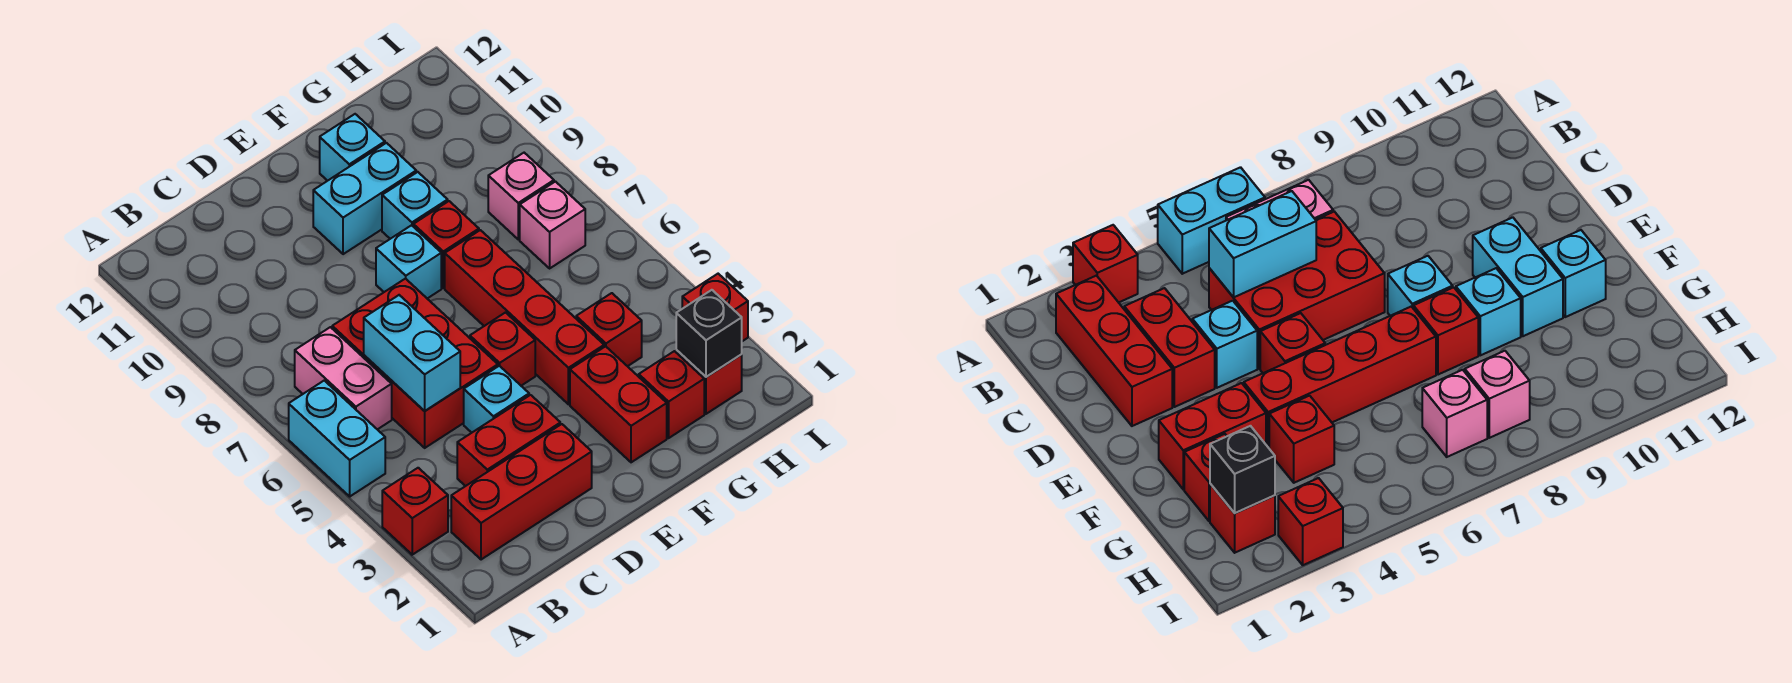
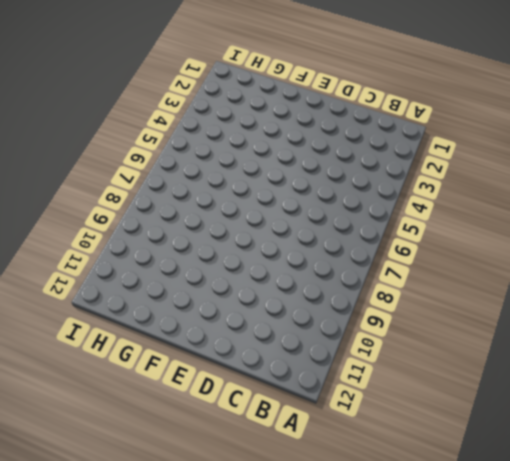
none -> red 1x1 brick [382,468,448,555]
none -> cyan 1x2 brick [289,381,385,496]
none -> red 1x3 brick [451,424,592,560]

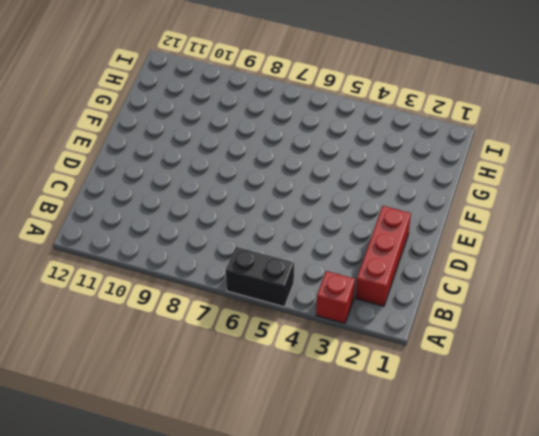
black 1x2 brick [226,247,294,307] -> cyan 1x2 brick [289,381,385,496]
none -> pink 1x2 brick [295,327,392,429]
none -> red 1x2 brick [457,395,560,486]
none -> red 2x3 brick [332,278,498,448]

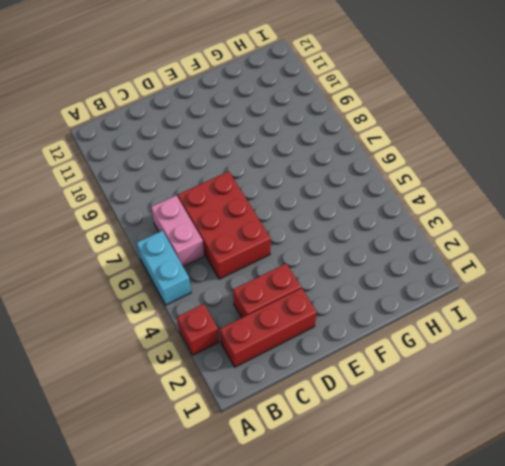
none -> cyan 1x1 brick [464,366,529,433]
none -> red 1x1 brick [470,313,535,386]
none -> cyan 1x1 brick [376,225,441,298]

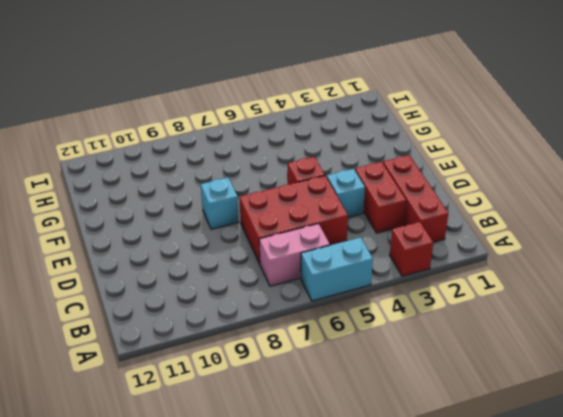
none -> cyan 1x2 brick [313,143,416,254]
none -> red 1x2 brick [570,346,667,462]
none -> red 1x4 brick [445,230,604,404]

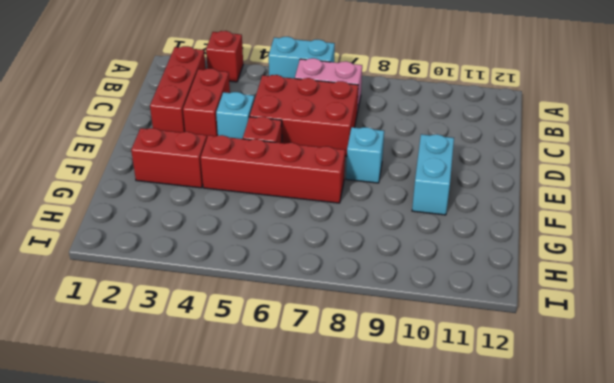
none -> red 1x1 brick [413,201,479,288]
none -> cyan 1x1 brick [382,172,448,239]
none -> cyan 1x1 brick [320,114,385,181]

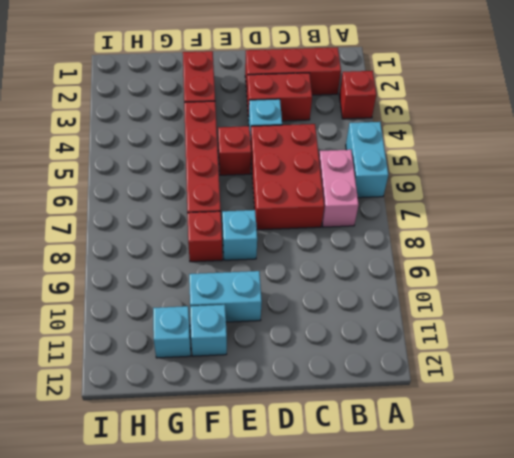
cyan 1x1 brick [153,306,191,358] -> cyan 1x1 brick moved to [382,172,448,239]
none -> red 1x1 brick [639,351,704,438]
none -> red 1x1 brick [576,293,642,366]
none -> red 1x1 brick [676,350,742,414]

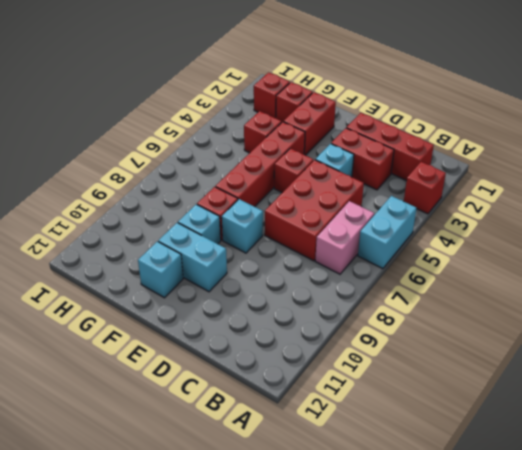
none -> pink 1x1 brick [520,182,585,268]
none -> pink 1x1 brick [488,153,554,239]
none -> red 1x1 brick [682,274,748,341]

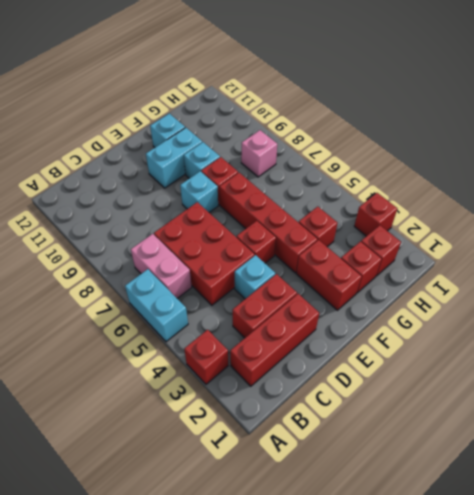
none -> pink 1x1 brick [520,182,585,268]
none -> cyan 1x2 brick [364,295,460,411]
none -> black 1x1 brick [676,290,742,377]

